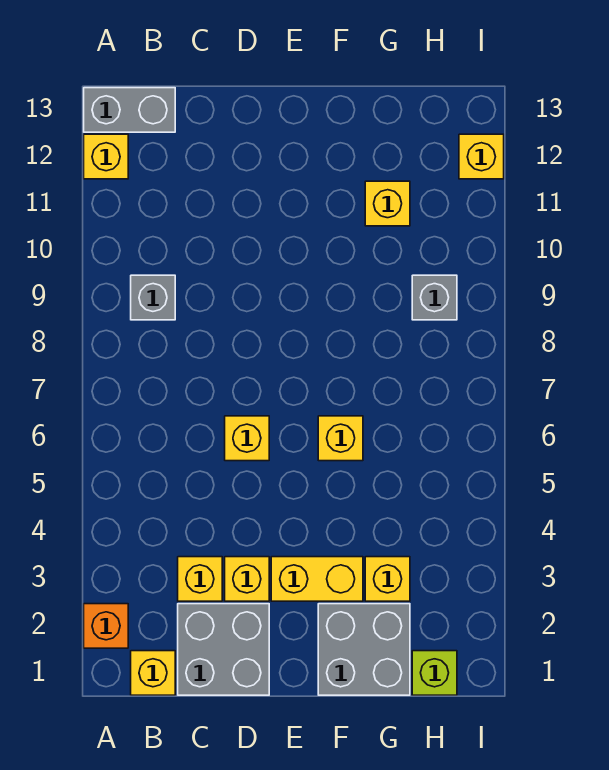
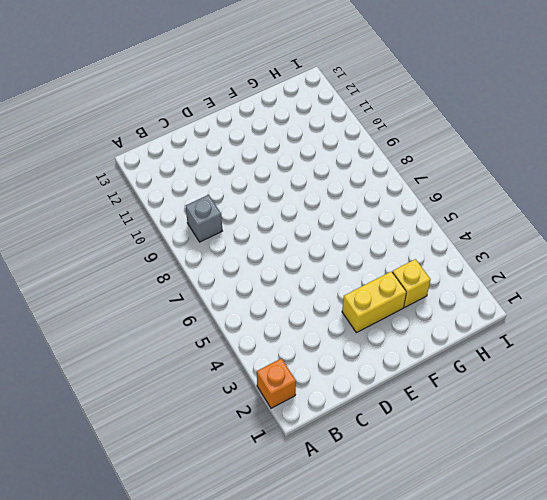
none -> yellow 1x1 brick [84,134,128,179]
none -> grey 1x2 brick [84,88,175,132]
none -> yellow 1x1 brick [131,651,175,695]

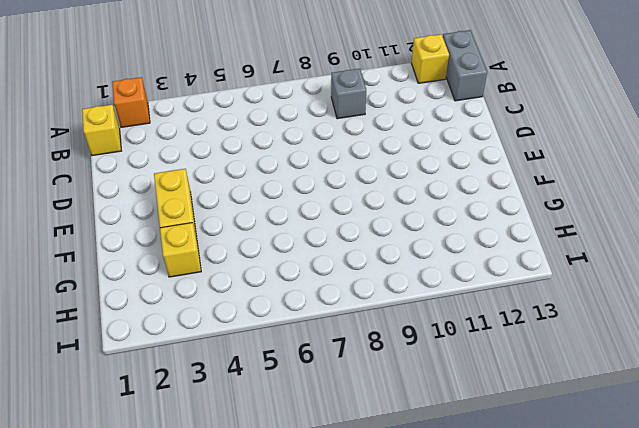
none -> grey 2x2 brick [178,604,269,695]
none -> yellow 1x1 brick [178,557,222,601]
none -> yellow 1x1 brick [225,557,269,601]

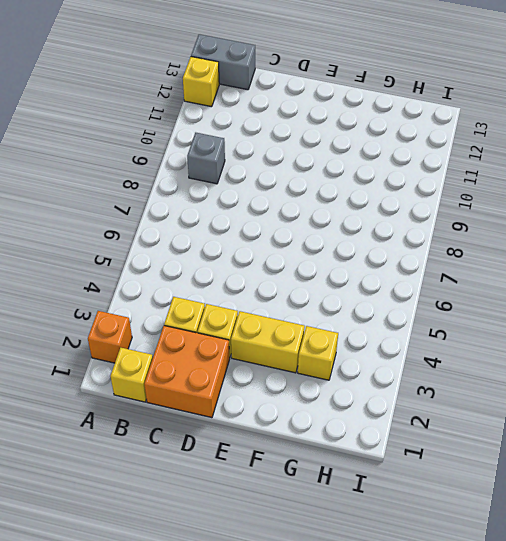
orange 2x2 brick [144,326,230,418] -> grey 2x2 brick [178,604,269,695]
none -> yellow 1x1 brick [225,416,269,461]
none -> grey 2x2 brick [318,604,410,695]
none -> yellow 1x1 brick [318,416,363,461]

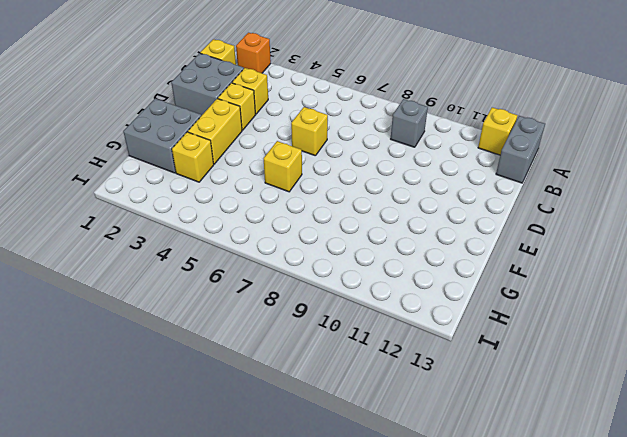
none -> yellow 1x1 brick [365,181,410,226]
none -> lime 1x1 brick [412,651,457,695]
none -> grey 1x1 brick [412,275,457,320]

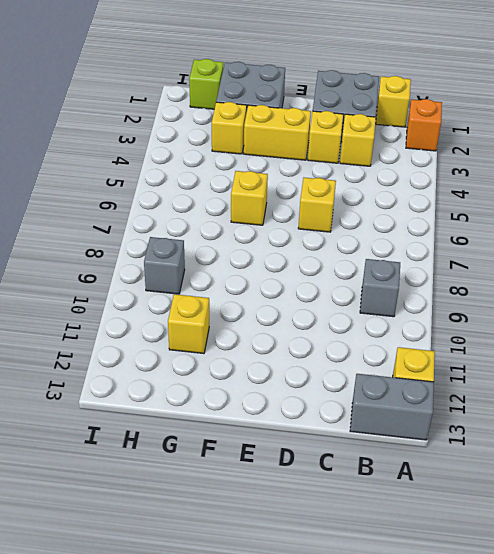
none -> yellow 1x1 brick [459,134,504,179]

